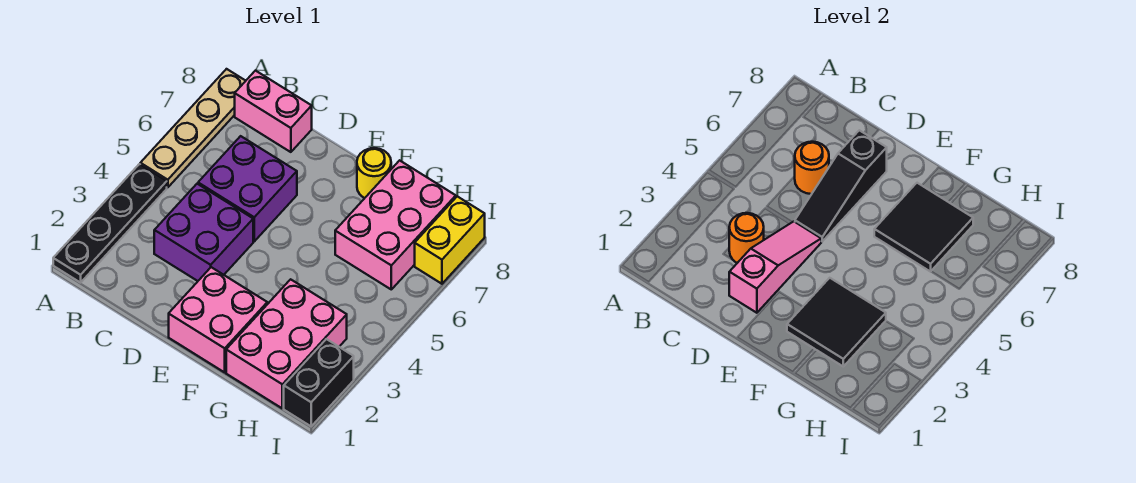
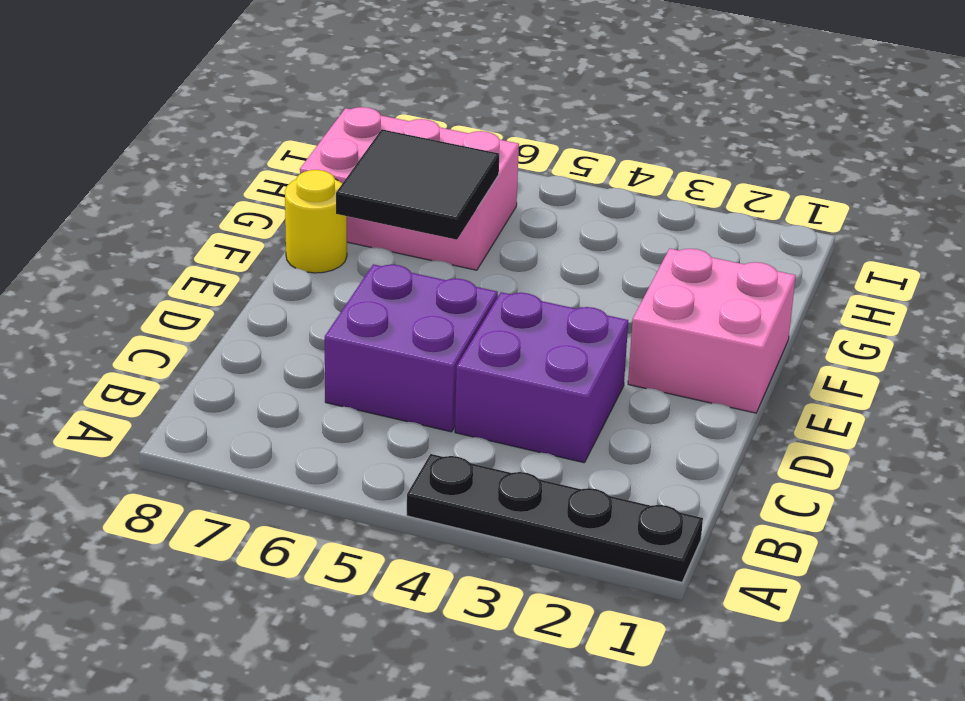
none -> tan 1x4 plate [140,69,245,188]
none -> pink 1x2 brick [235,71,312,152]
none -> pink 2x3 brick [226,279,347,408]

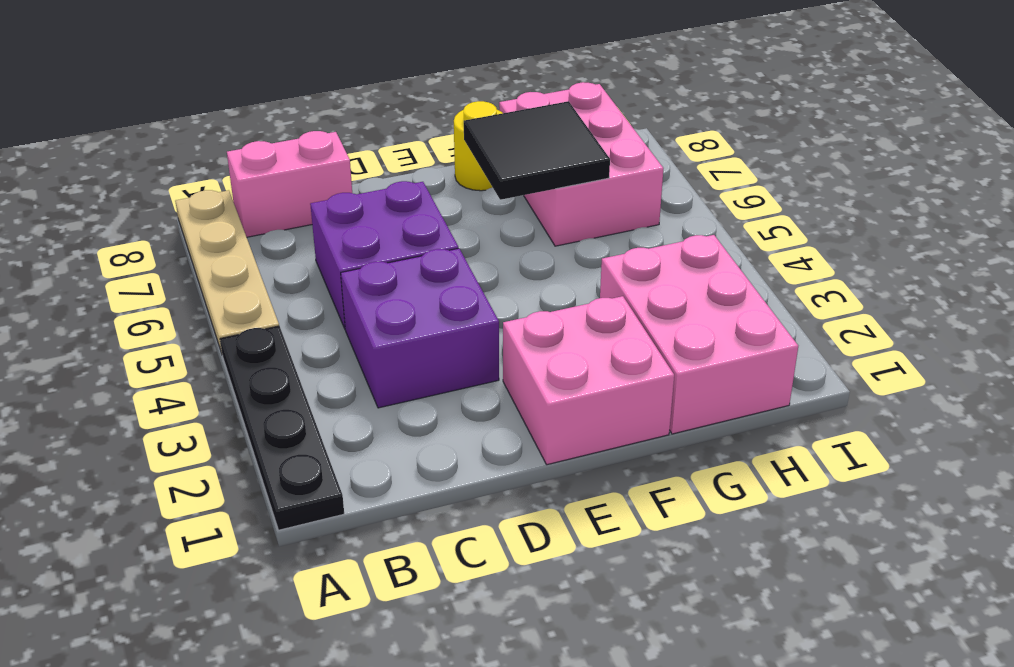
none -> black 1x2 brick [284,339,354,426]
none -> yellow 1x2 brick [415,196,485,284]
none -> orange 1x1 round brick [729,213,764,263]

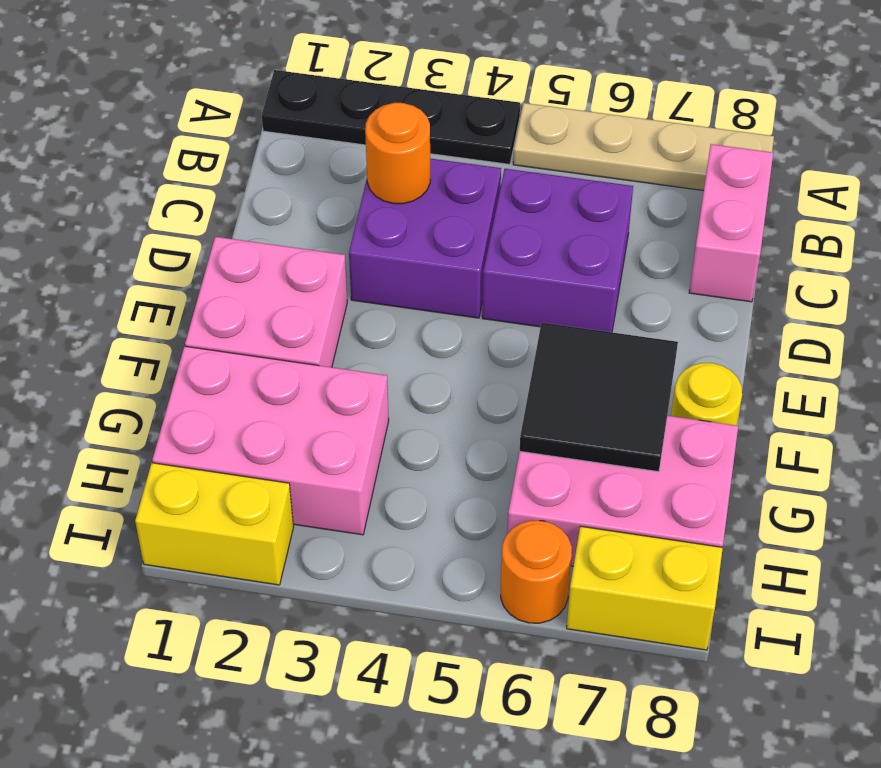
yellow 1x2 brick [135,463,294,585] -> black 1x2 brick [284,339,354,426]
orange 1x1 round brick [501,520,572,623] -> orange 1x1 round brick moved to [795,142,829,194]
none -> pink 1x3 slope [729,221,821,313]
none -> black 1x3 slope [795,130,887,241]
none -> black 2x2 tile [787,278,886,366]

